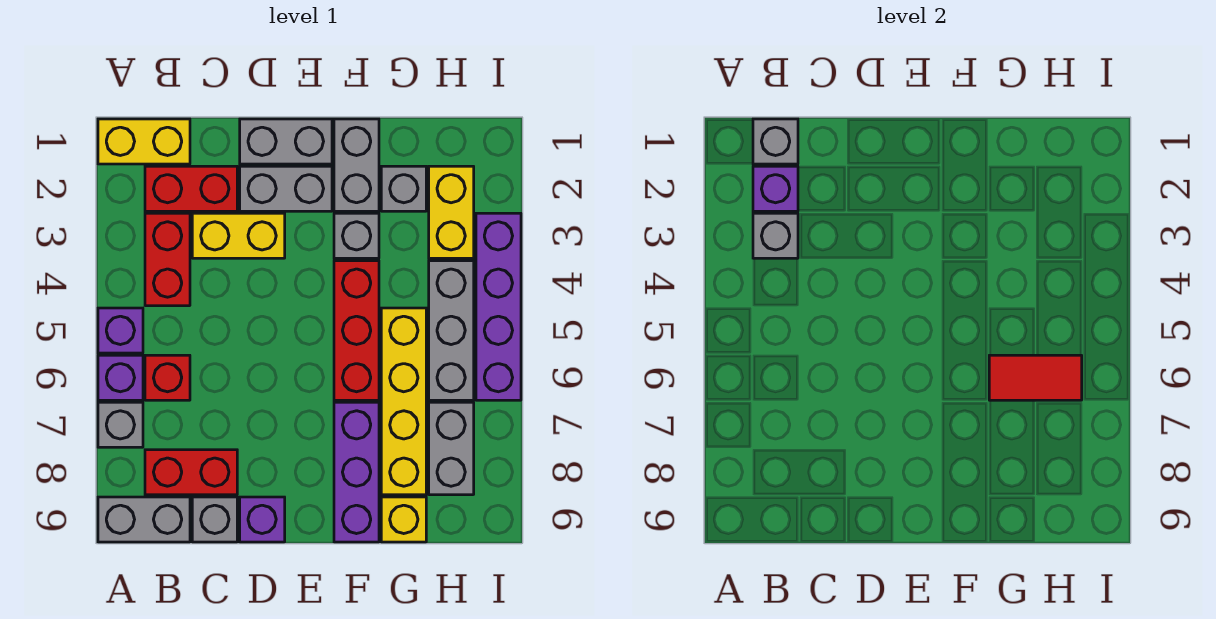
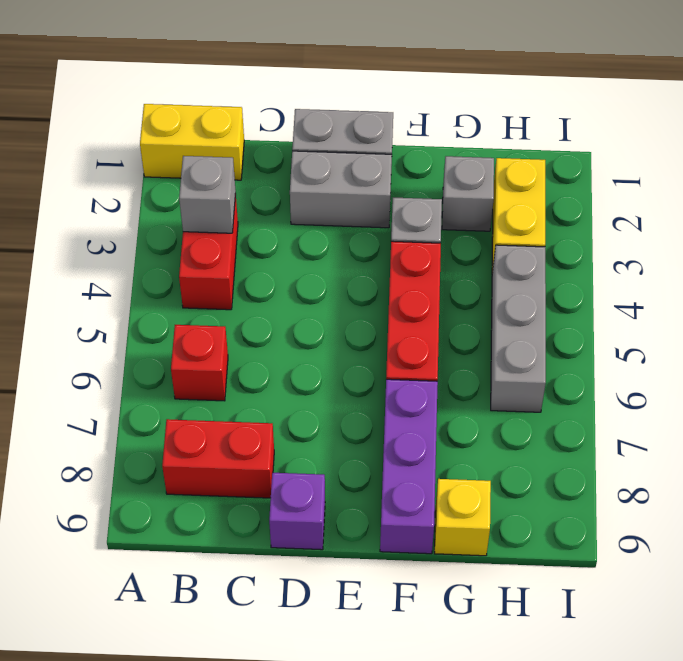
none -> purple 1x1 brick [98,308,143,353]
none -> purple 1x1 brick [98,355,143,400]
none -> grey 1x1 brick [98,402,143,447]

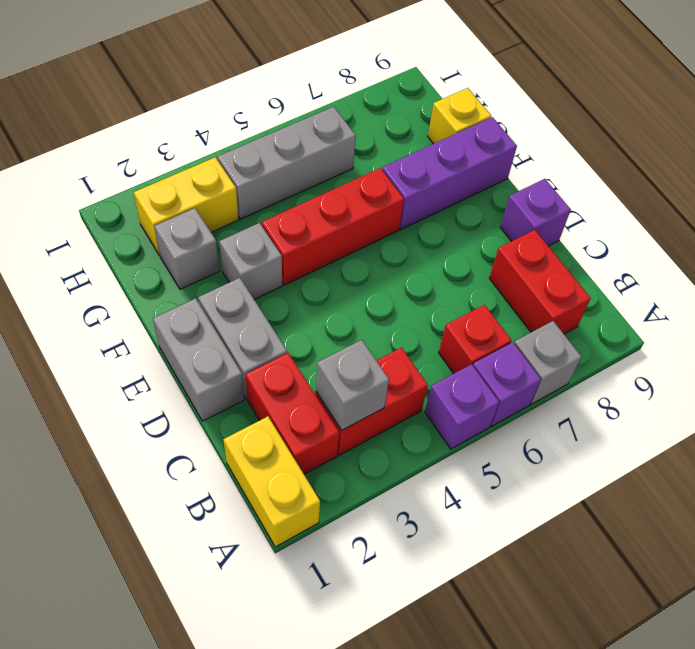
none -> grey 1x2 brick [98,497,190,542]
none -> yellow 1x2 brick [192,213,285,258]
none -> grey 1x1 brick [192,497,237,542]

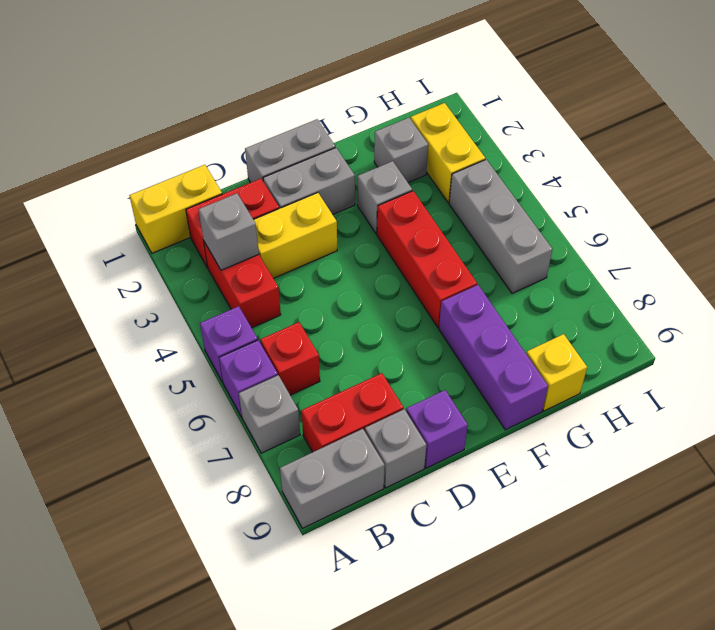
none -> grey 1x2 brick [334,119,379,211]
none -> yellow 1x4 brick [381,308,426,495]
none -> grey 1x2 brick [429,402,474,495]

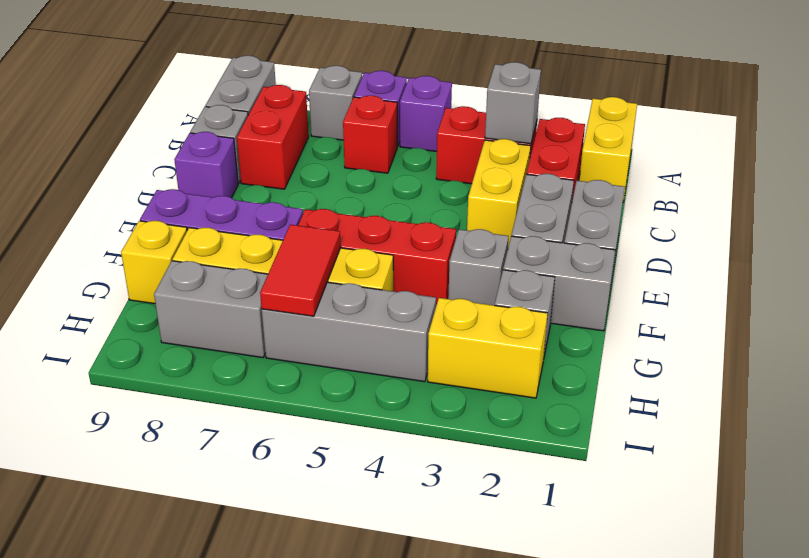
none -> purple 1x4 brick [476,213,521,400]
none -> grey 1x1 brick [753,119,798,164]
none -> purple 1x1 brick [753,166,798,211]

